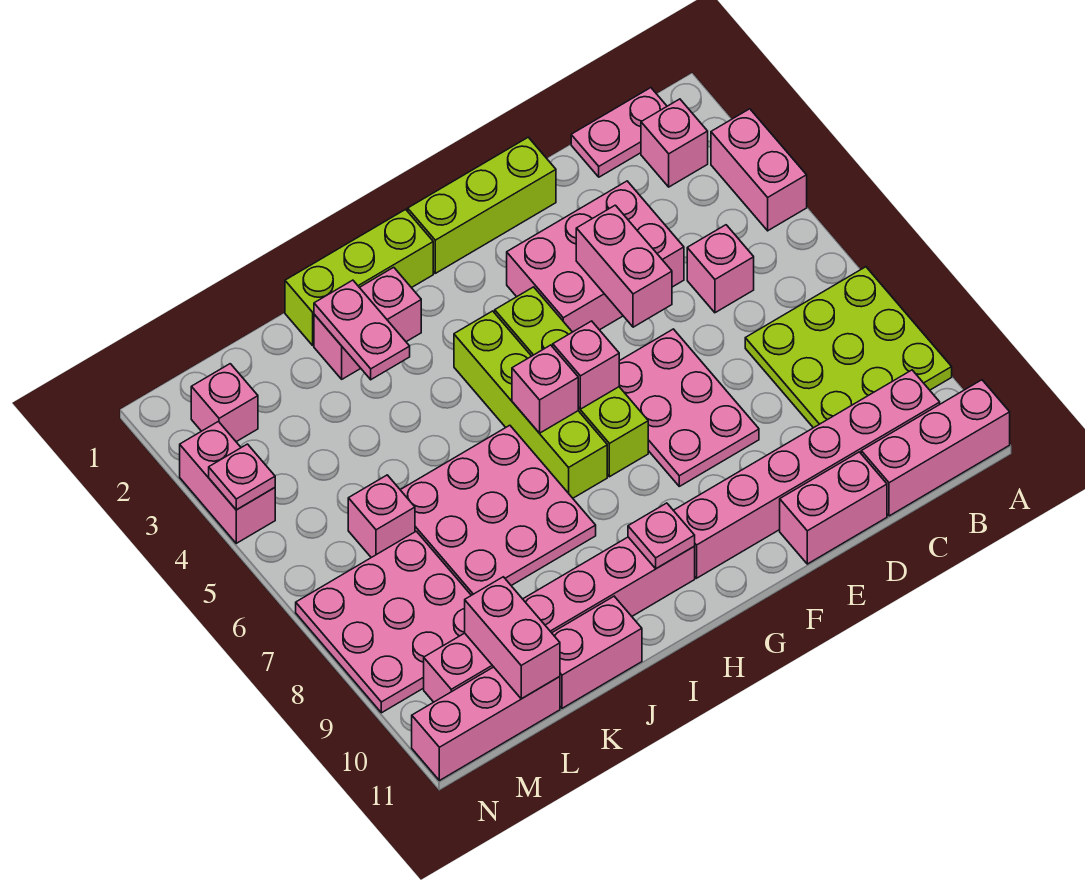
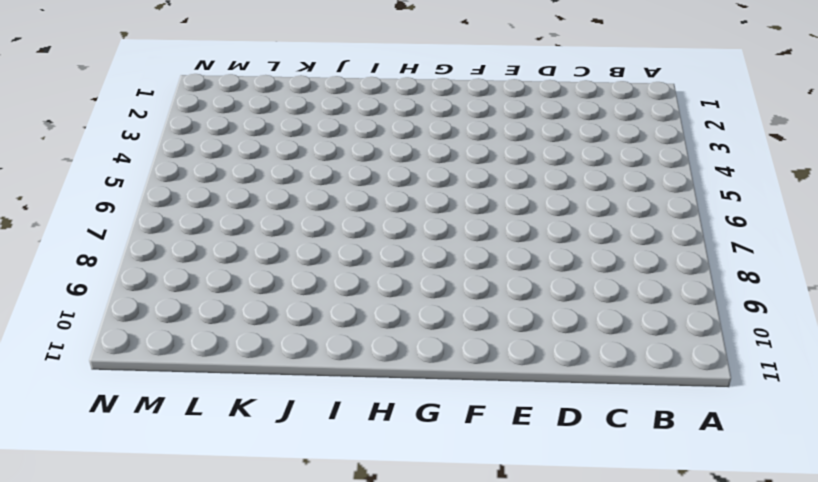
none -> pink 1x2 brick [711,109,807,231]
none -> lime 3x3 plate [745,267,952,428]
none -> pink 1x3 brick [861,380,1010,516]
none -> pink 1x2 plate [571,88,667,177]

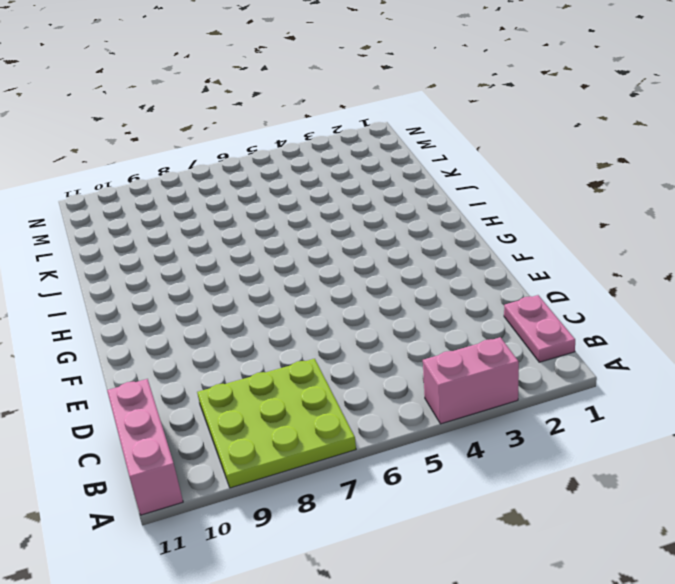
none -> pink 1x1 brick [641,99,708,187]
none -> pink 1x6 brick [673,370,940,578]
none -> pink 1x1 brick [687,225,754,313]
none -> pink 2x3 brick [507,181,684,332]

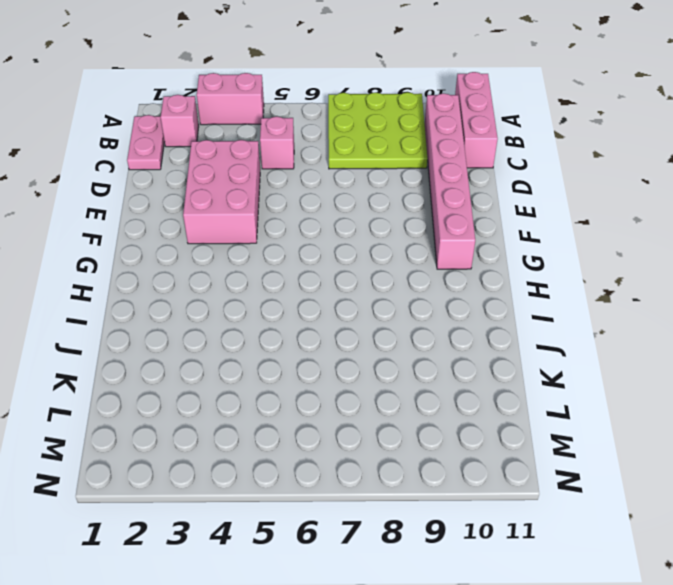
none -> pink 1x2 brick [780,452,887,564]
none -> lime 1x3 brick [408,137,556,273]
none -> pink 2x3 plate [619,329,759,486]
none -> lime 1x4 brick [495,287,648,477]

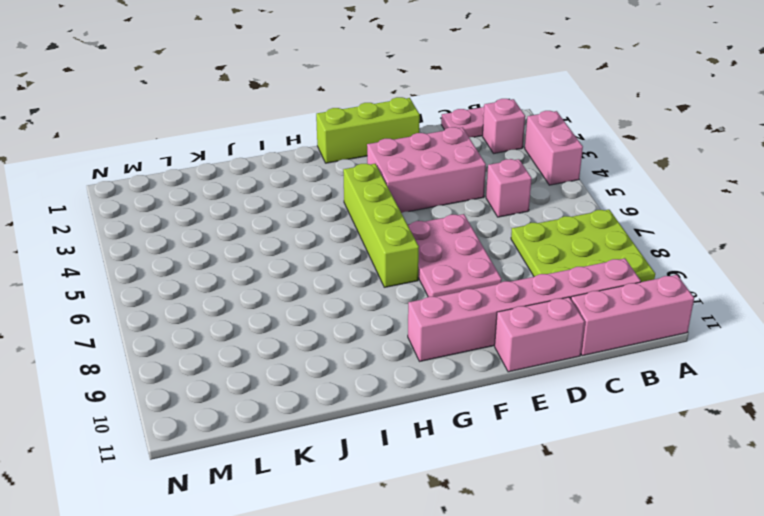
none -> lime 1x3 brick [285,209,433,345]
none -> lime 1x4 brick [454,311,607,498]
none -> pink 1x6 brick [424,537,695,702]
none -> pink 1x2 brick [314,267,421,379]

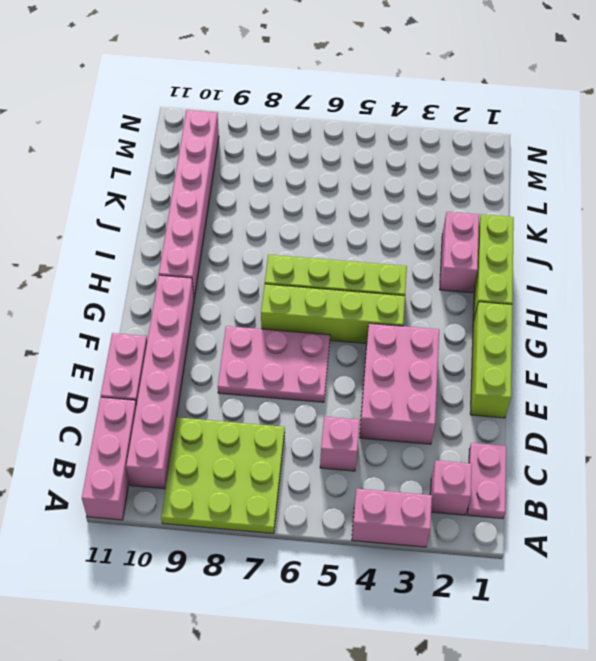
none -> pink 3x3 plate [401,425,596,595]
none -> pink 1x2 brick [552,596,642,708]
none -> pink 1x1 brick [348,475,415,558]
none -> pink 3x3 plate [296,531,471,713]

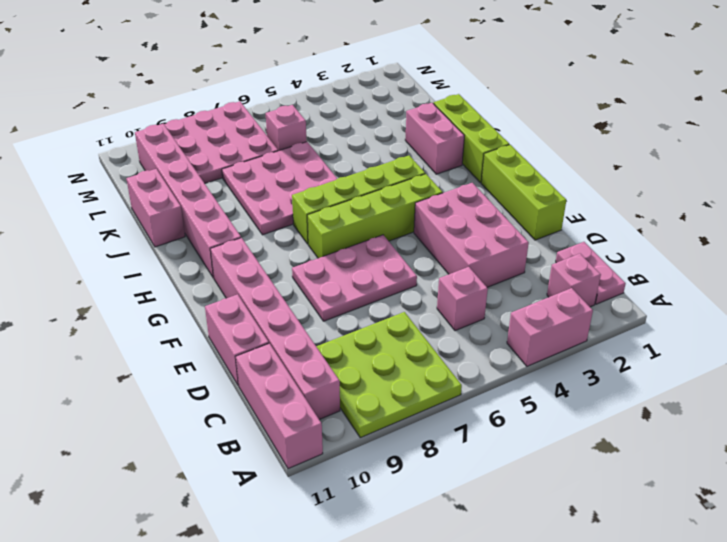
none -> pink 1x3 brick [412,667,560,781]
none -> pink 1x1 brick [191,364,258,442]
none -> pink 1x2 brick [180,422,275,543]
none -> pink 1x2 brick [576,205,672,327]

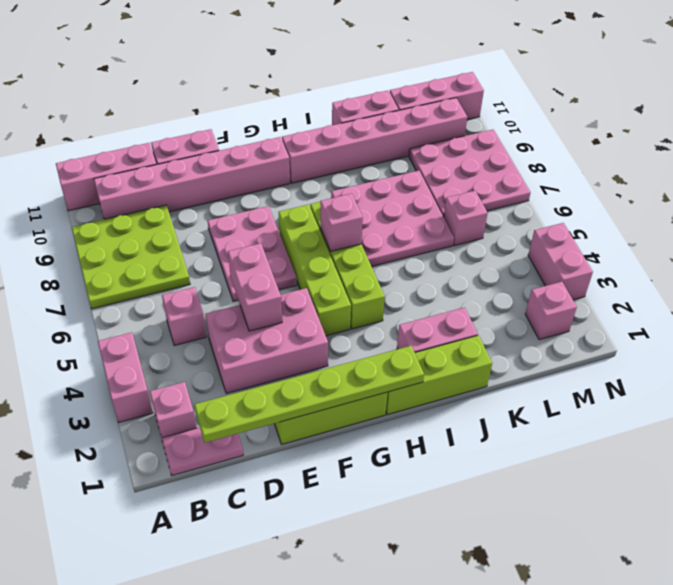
lime 1x6 plate [195,346,424,443] -> none
none -> pink 1x1 brick [553,321,619,409]
none -> pink 1x1 plate [628,503,695,569]
none -> pink 1x2 plate [314,280,410,380]
none -> pink 1x2 brick [465,577,560,699]

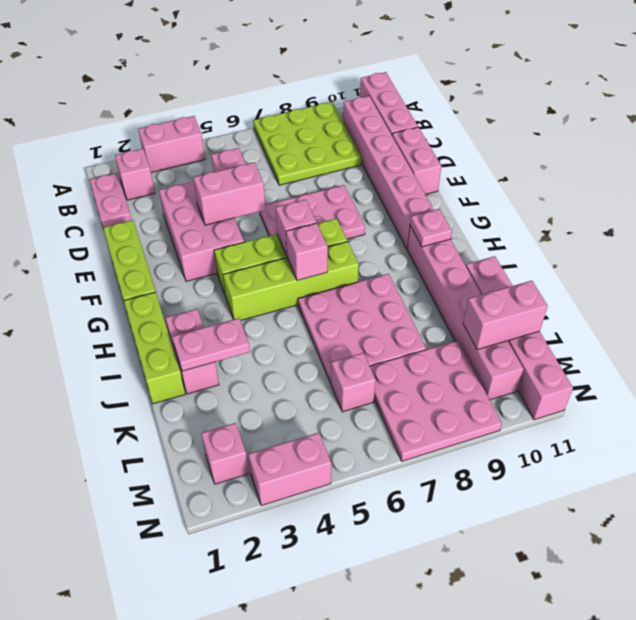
none -> pink 1x1 plate [209,444,275,510]

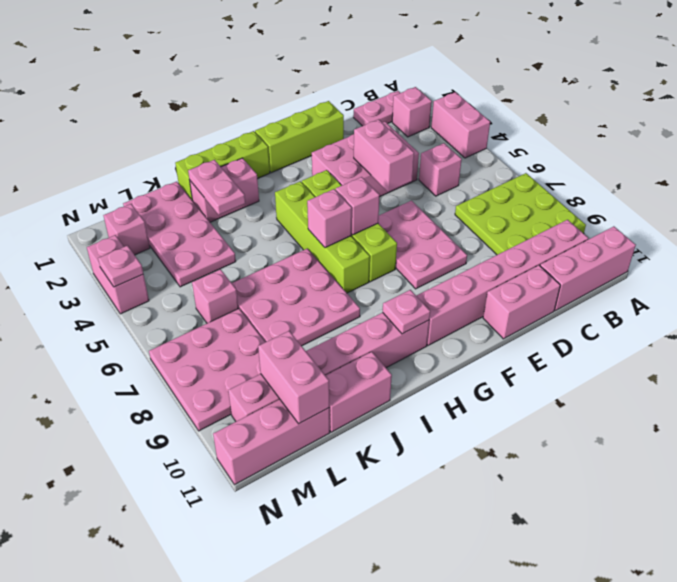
pink 2x4 plate [123,182,236,287] -> none

